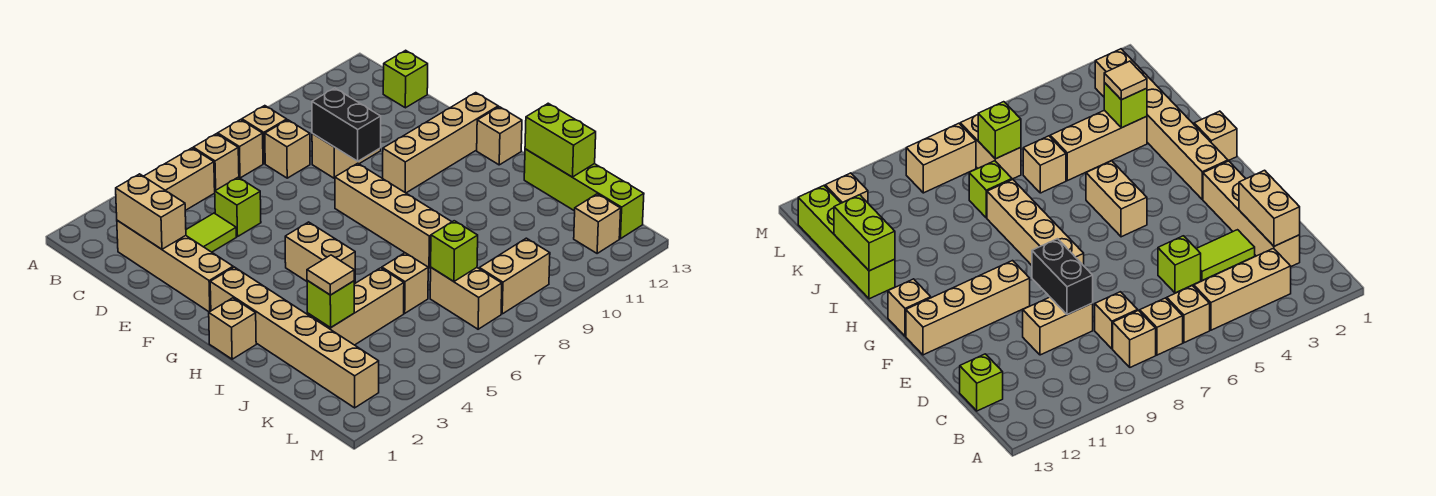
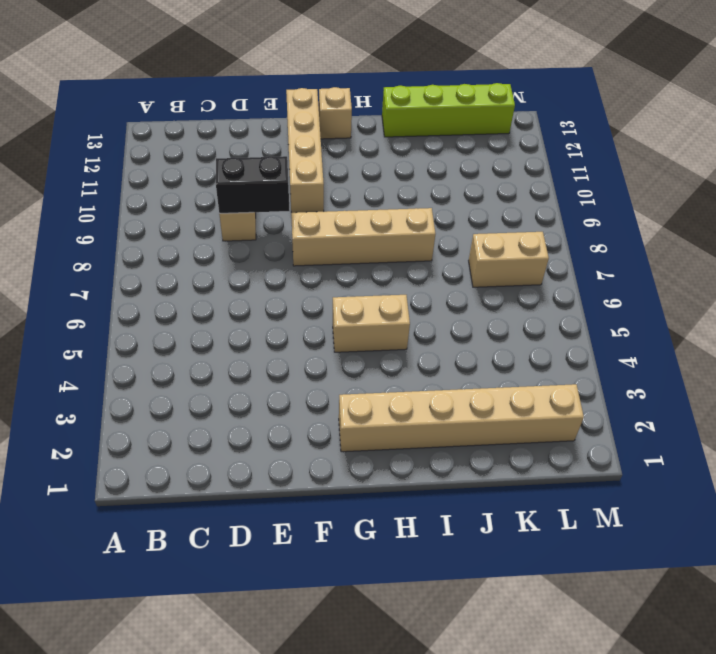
none -> tan 1x3 brick [144,148,215,210]
none -> tan 1x1 brick [193,134,239,191]
none -> tan 1x1 brick [218,120,263,178]

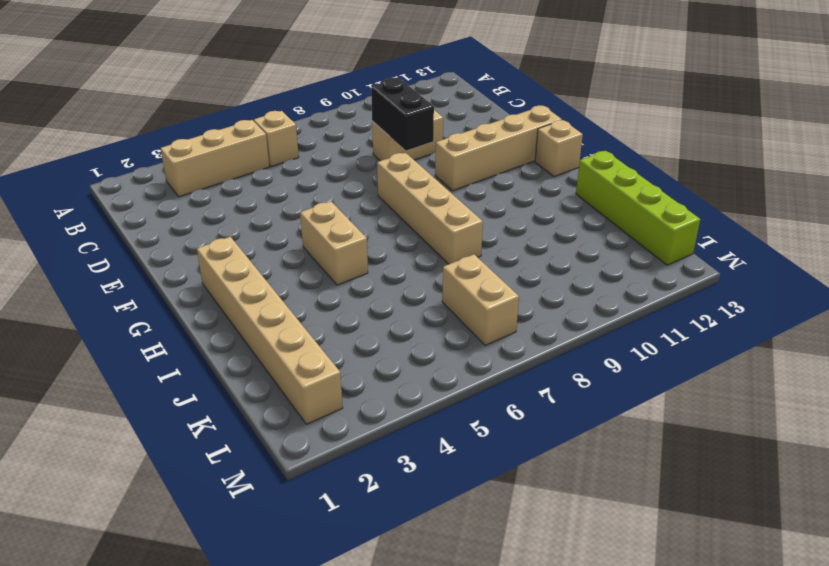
none -> tan 1x1 brick [218,120,263,178]
none -> tan 1x1 brick [242,106,287,164]
none -> tan 1x4 brick [117,220,233,312]

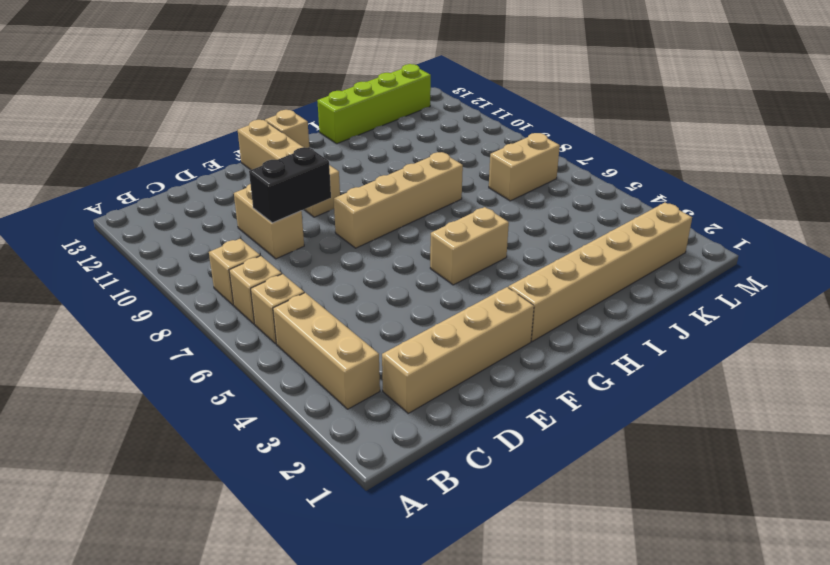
none -> tan 1x1 brick [265,120,310,178]
none -> lime 1x1 brick [383,50,428,108]
none -> lime 1x2 tile [186,213,236,252]

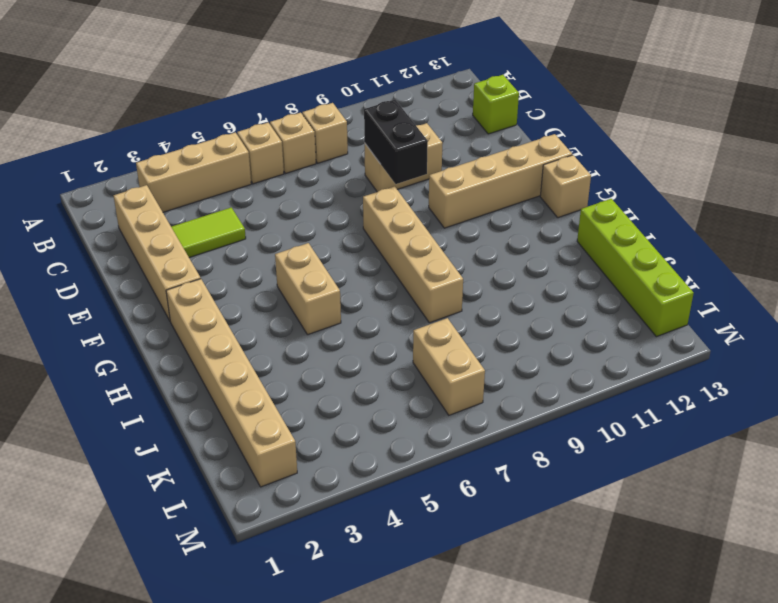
none -> tan 1x1 brick [265,120,310,178]
none -> lime 1x1 brick [215,177,261,237]
none -> tan 1x1 brick [209,298,256,359]

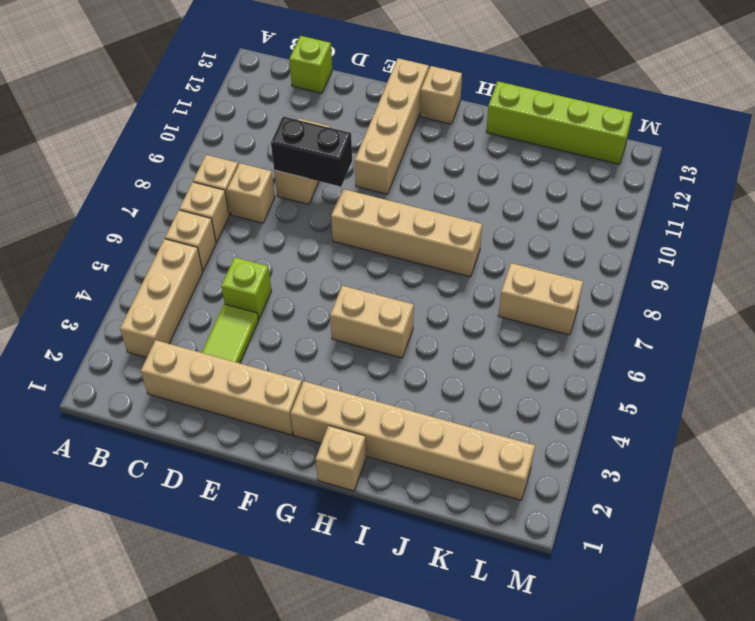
none -> tan 1x3 brick [307,268,404,345]
none -> tan 1x1 brick [382,253,428,313]
none -> lime 1x1 brick [969,161,1012,218]

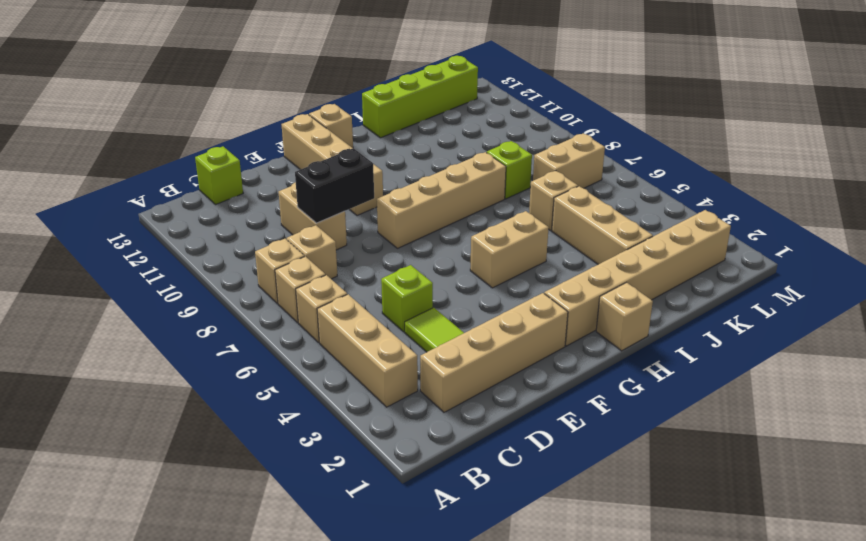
none -> tan 1x2 brick [479,238,550,314]
none -> tan 1x1 brick [574,194,621,253]
none -> tan 1x2 brick [116,174,186,249]

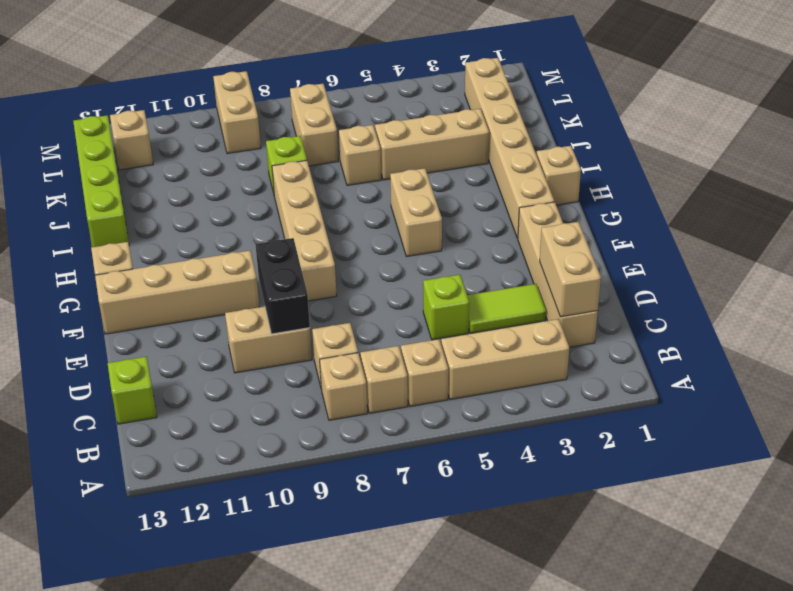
tan 1x2 brick [213,71,261,154] -> tan 1x2 brick turned to [479,238,550,314]
none -> lime 1x2 brick [525,103,596,177]
none -> lime 1x1 brick [307,281,354,328]
none -> lime 1x1 brick [431,221,478,281]

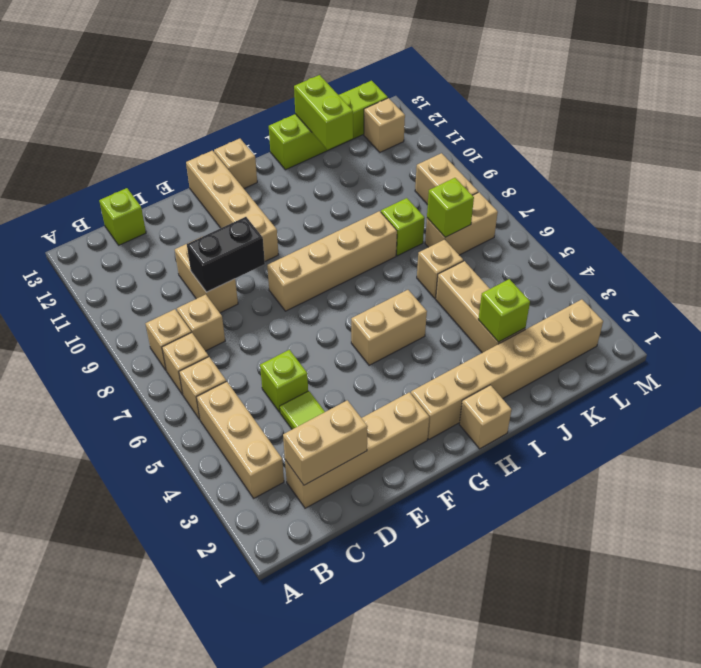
lime 1x2 brick [294,75,353,150] -> lime 1x2 brick turned to [525,103,596,177]
none -> tan 1x1 tile [307,255,354,295]

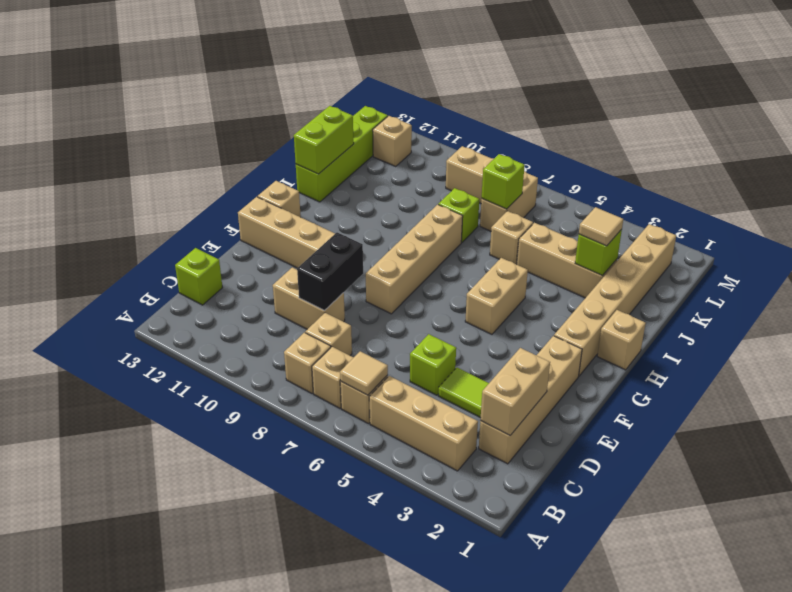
tan 1x1 tile [340,351,388,395] -> none

